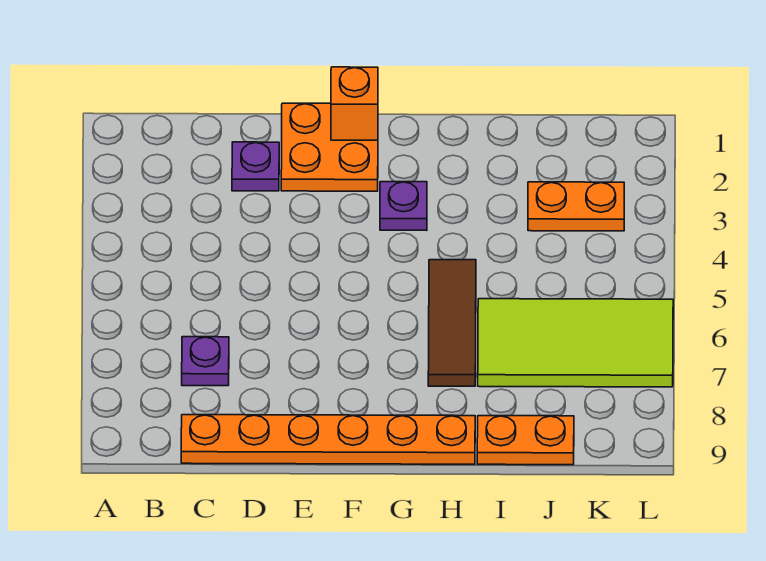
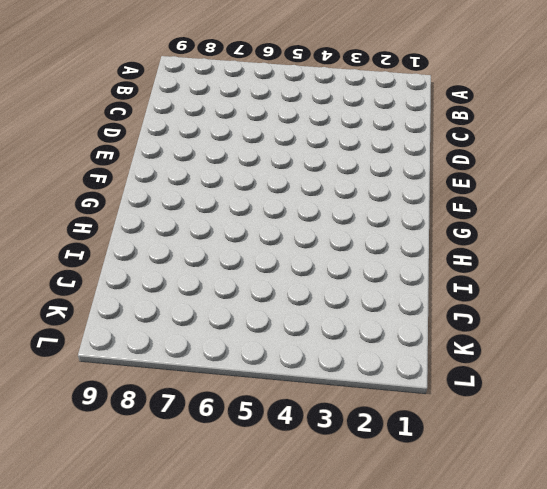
none -> purple 1x1 plate [182,337,229,386]
none -> orange 1x6 plate [181,415,475,464]

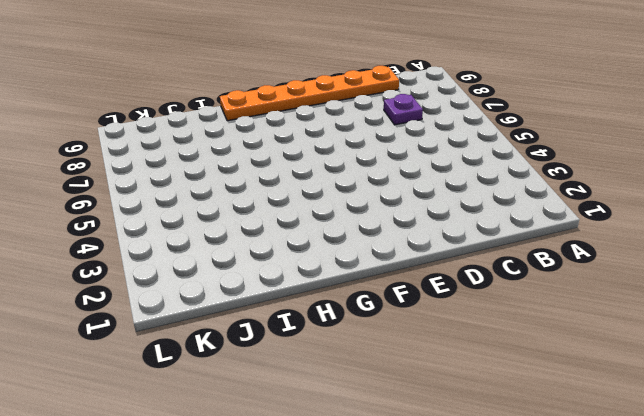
none -> purple 1x1 plate [232,142,279,191]
none -> orange 2x2 plate [281,103,378,191]

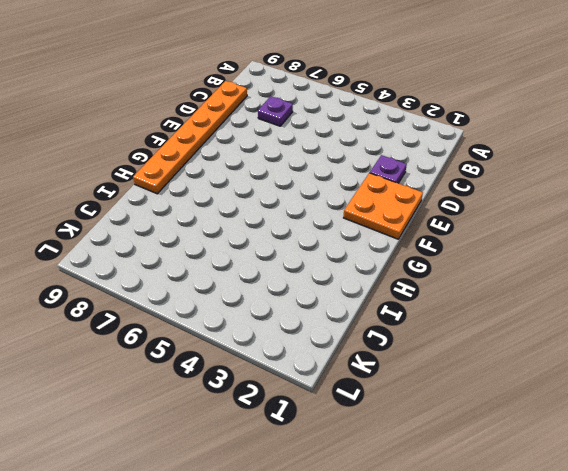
none -> purple 1x1 plate [380,182,427,230]
none -> brown 1x3 tile [428,260,476,386]

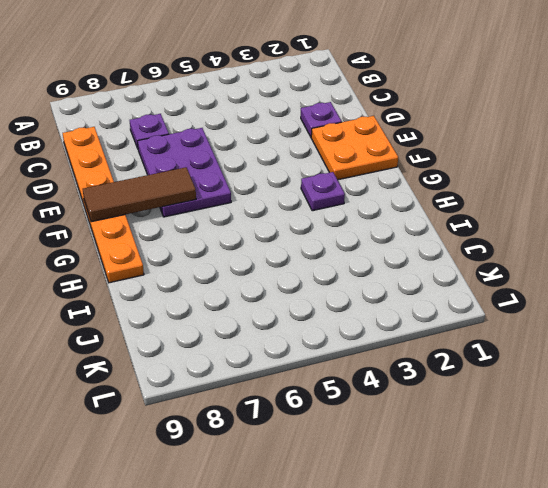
purple 2x3 plate [138,128,231,217] -> none
brown 1x3 tile [83,167,196,222] -> brown 1x3 tile moved to [428,260,476,386]
none -> lime 2x4 tile [478,299,673,387]
none -> orange 1x2 plate [477,416,574,465]

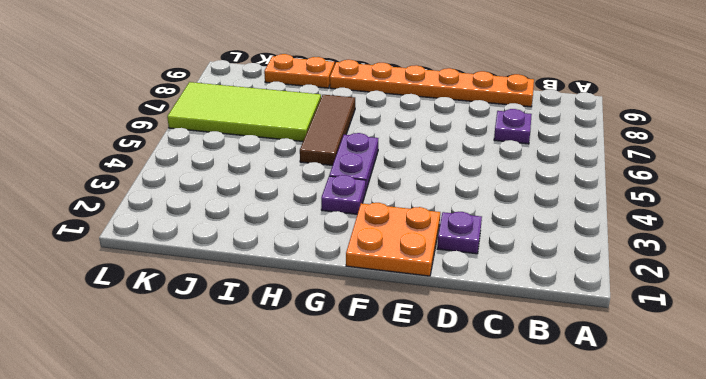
purple 1x2 plate [329,133,378,190] -> none
none -> orange 1x2 plate [528,182,624,231]
none -> orange 1x1 brick [331,67,378,140]

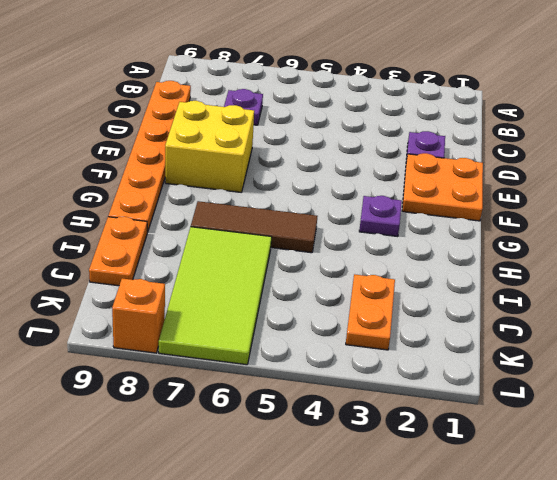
yellow 2x2 brick [165,101,254,192] -> none
orange 1x1 brick [112,278,165,353] -> orange 1x1 brick moved to [331,67,378,140]

